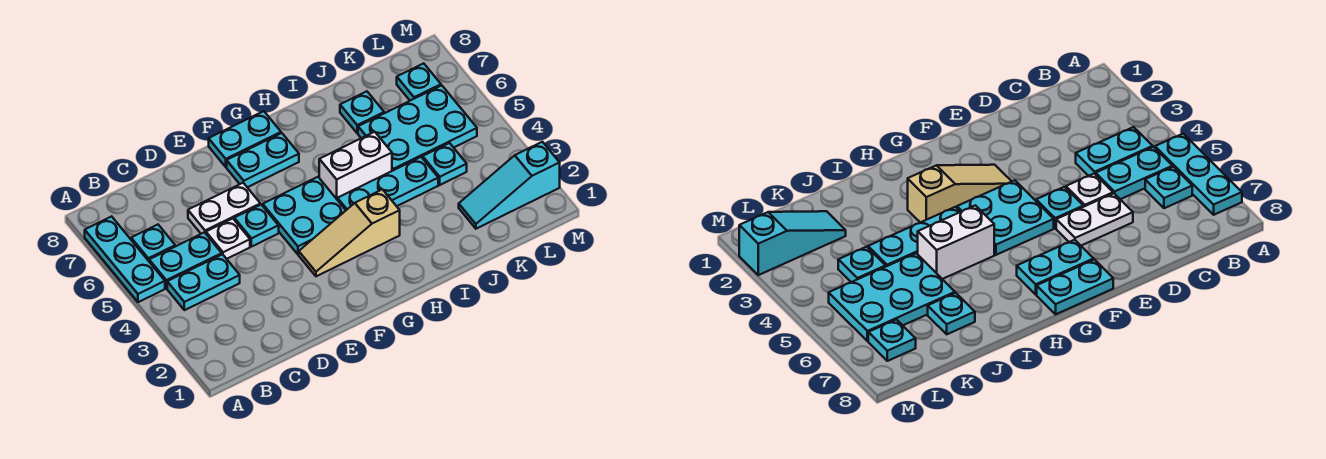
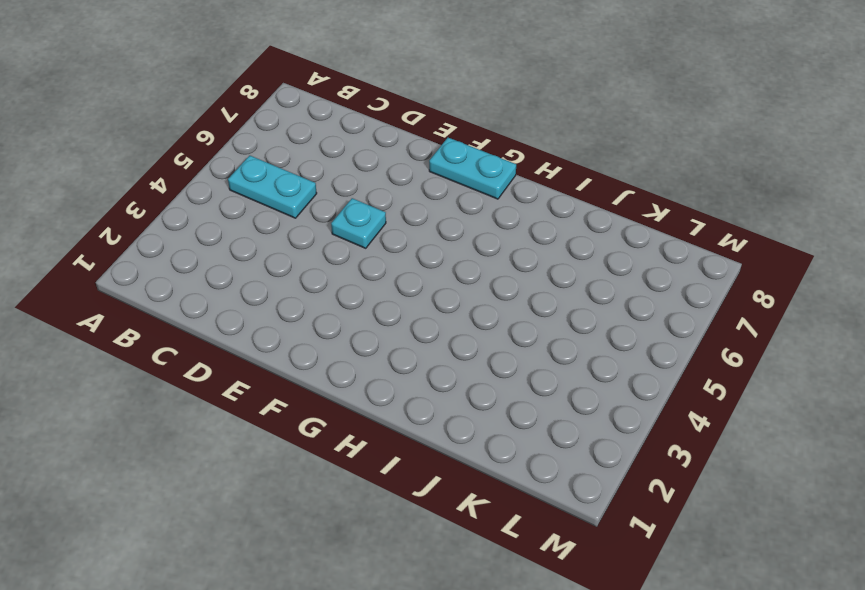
none -> cyan 1x3 plate [85,216,165,302]
none -> cyan 1x2 plate [167,254,240,310]
none -> cyan 1x1 plate [131,225,175,261]

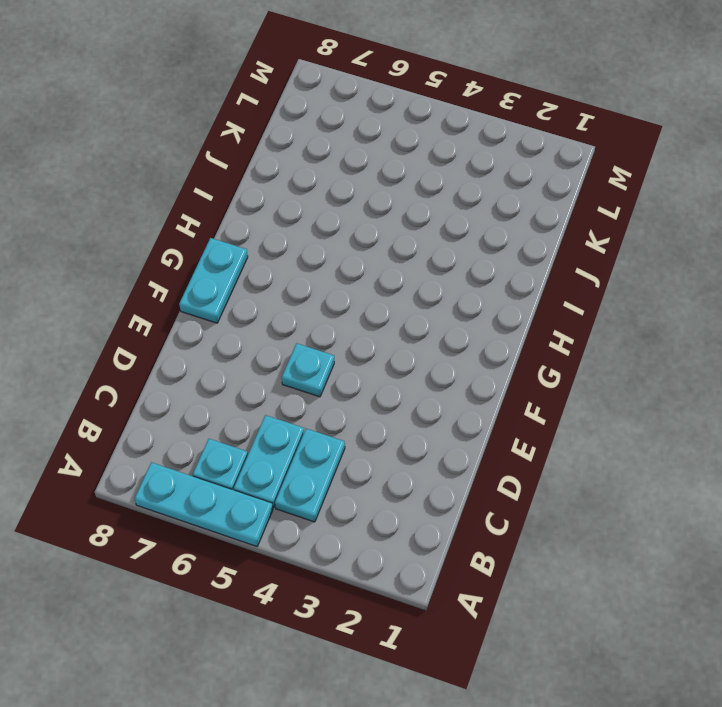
none -> white 1x1 plate [206,219,250,259]
none -> white 1x2 plate [188,183,260,234]
none -> tan 1x3 slope [299,189,400,276]

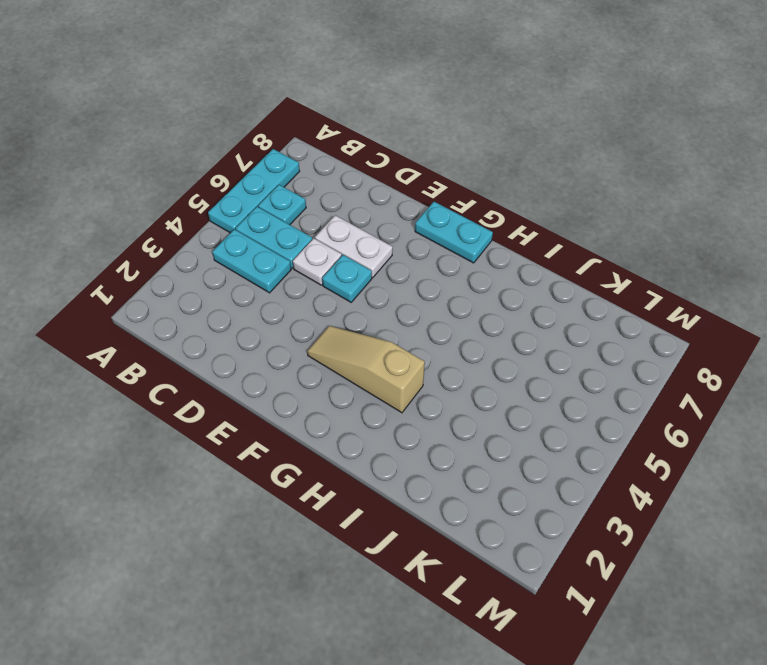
none -> cyan 2x2 plate [263,177,346,255]
none -> cyan 1x2 plate [227,133,299,187]
none -> cyan 1x3 plate [337,157,438,210]

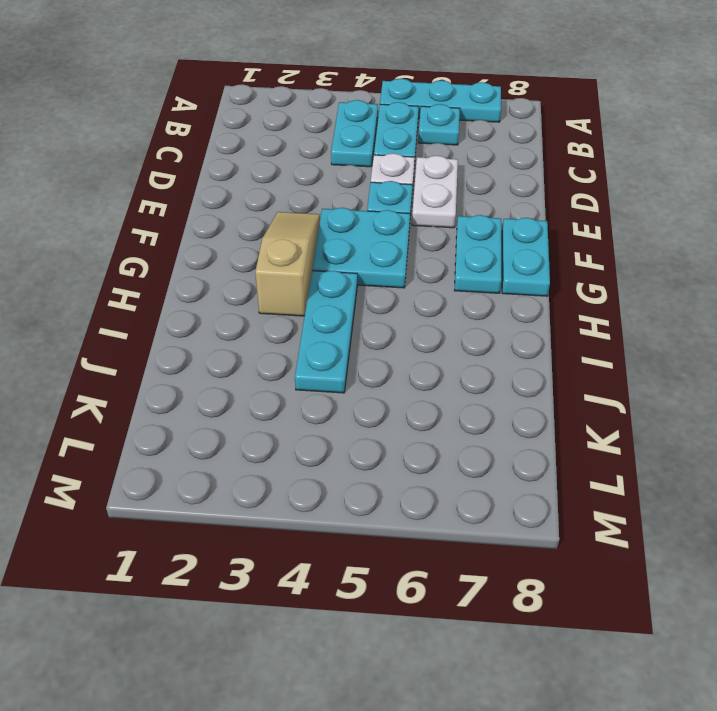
none -> white 1x2 brick [319,132,392,199]
none -> cyan 2x3 plate [358,85,477,171]
none -> cyan 1x1 plate [340,91,384,133]

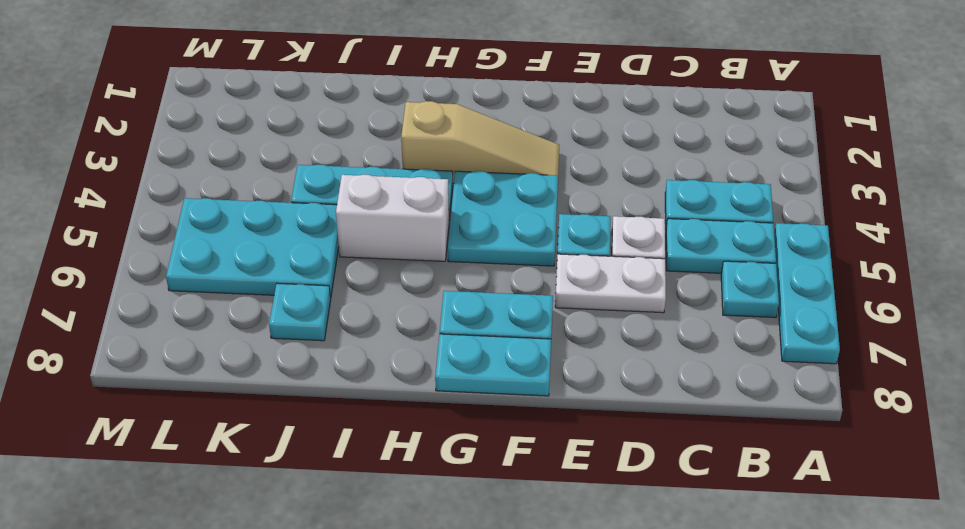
none -> cyan 1x3 slope [459,142,560,229]
none -> cyan 1x1 plate [423,143,467,185]
none -> cyan 1x1 plate [397,63,441,101]

